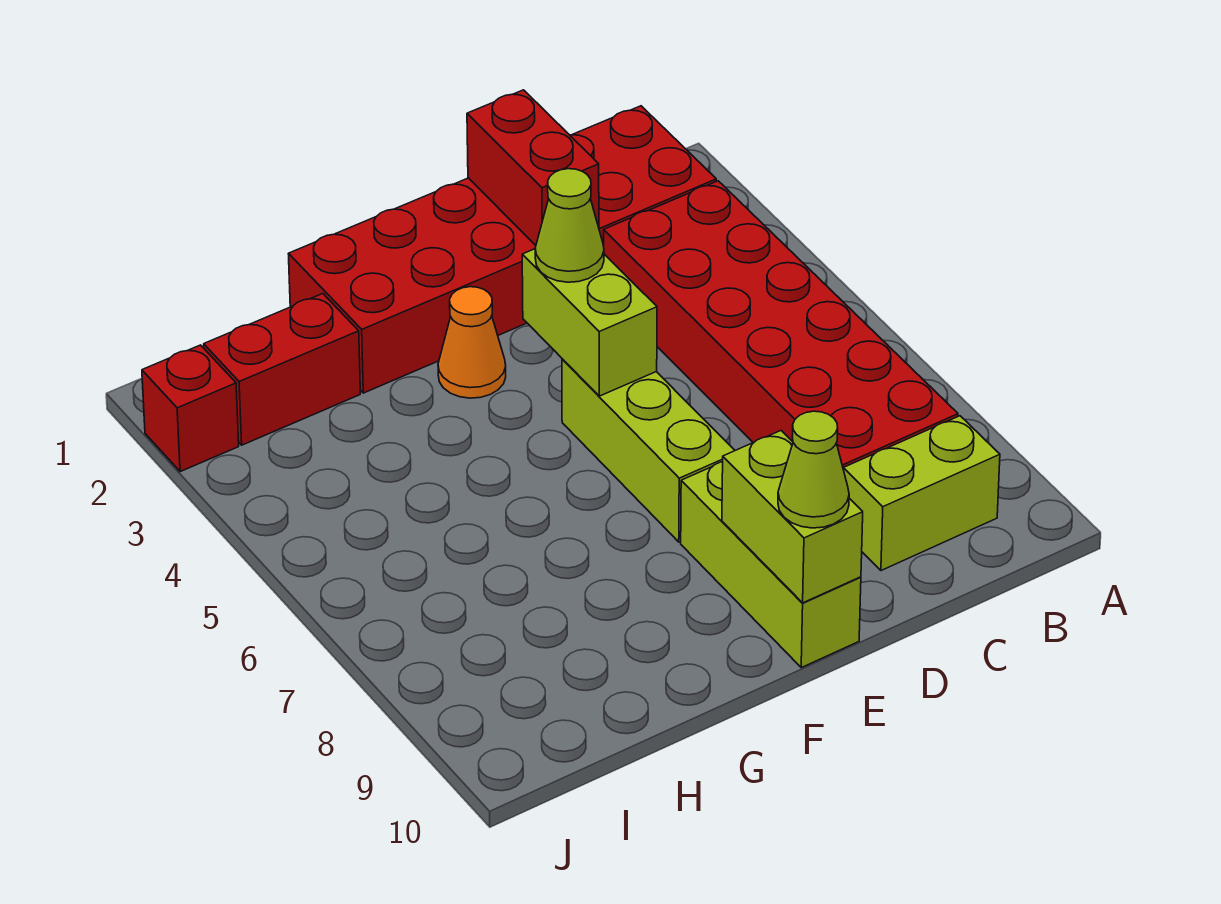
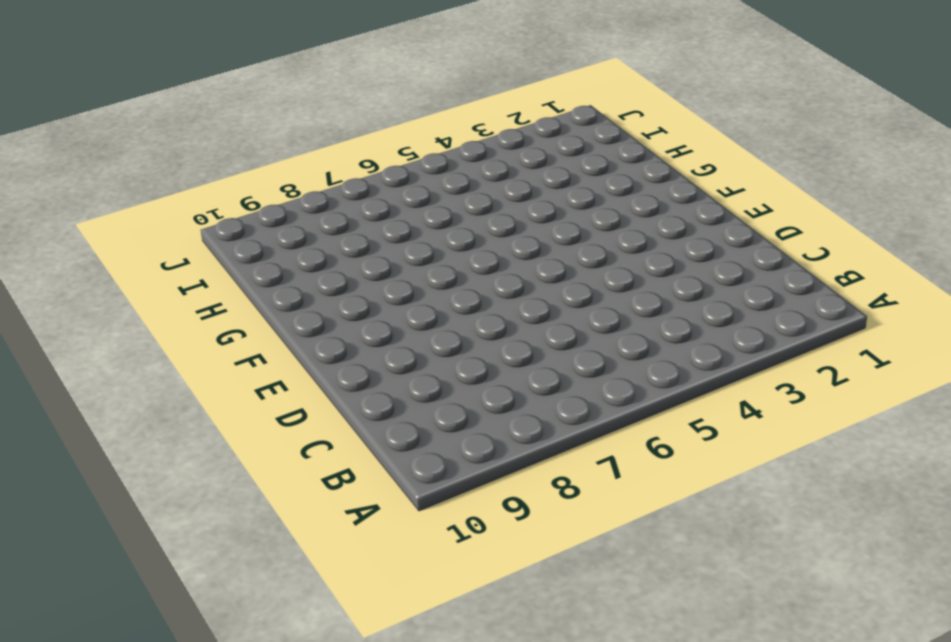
none -> red 2x6 brick [289,106,716,393]
none -> red 2x6 brick [604,181,958,468]
none -> lime 1x2 brick [843,416,1000,571]

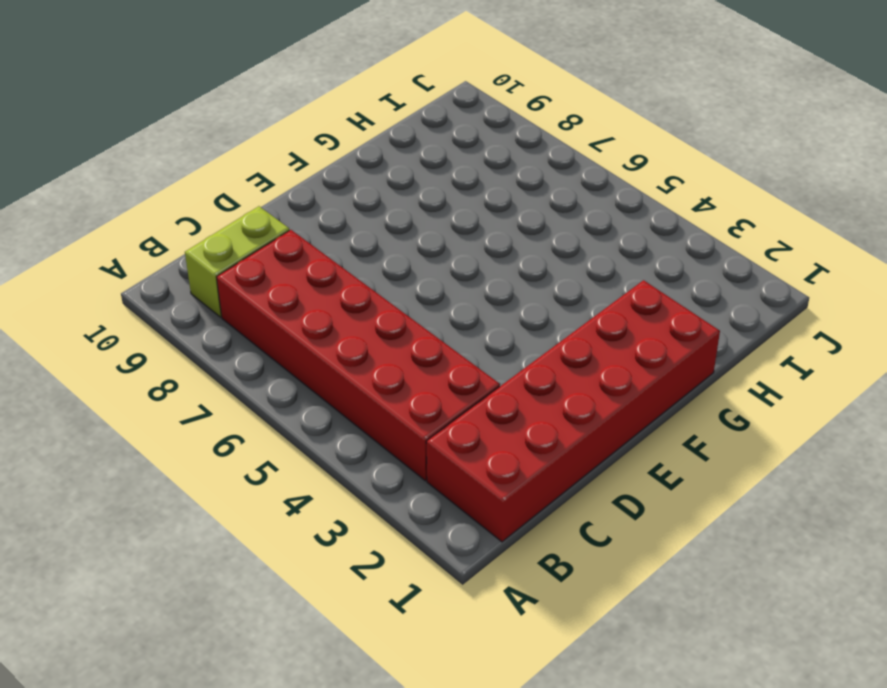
none -> lime 1x3 brick [562,359,735,542]
none -> lime 1x3 brick [681,462,861,668]
none -> orange 1x1 cone [438,287,506,398]

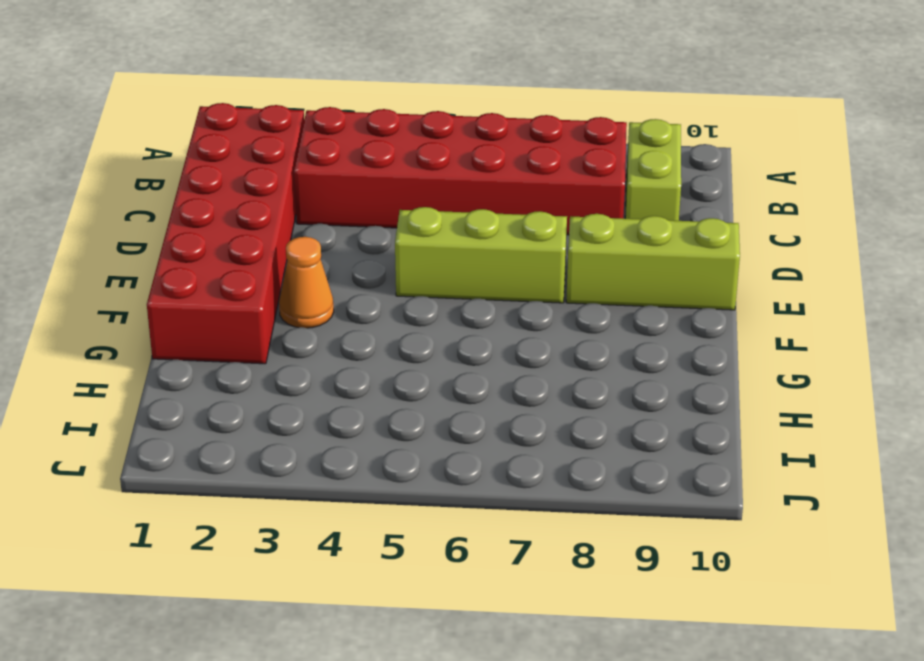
none -> red 1x2 brick [204,294,360,445]
none -> red 1x1 brick [142,345,239,472]
none -> red 1x2 brick [467,90,599,245]

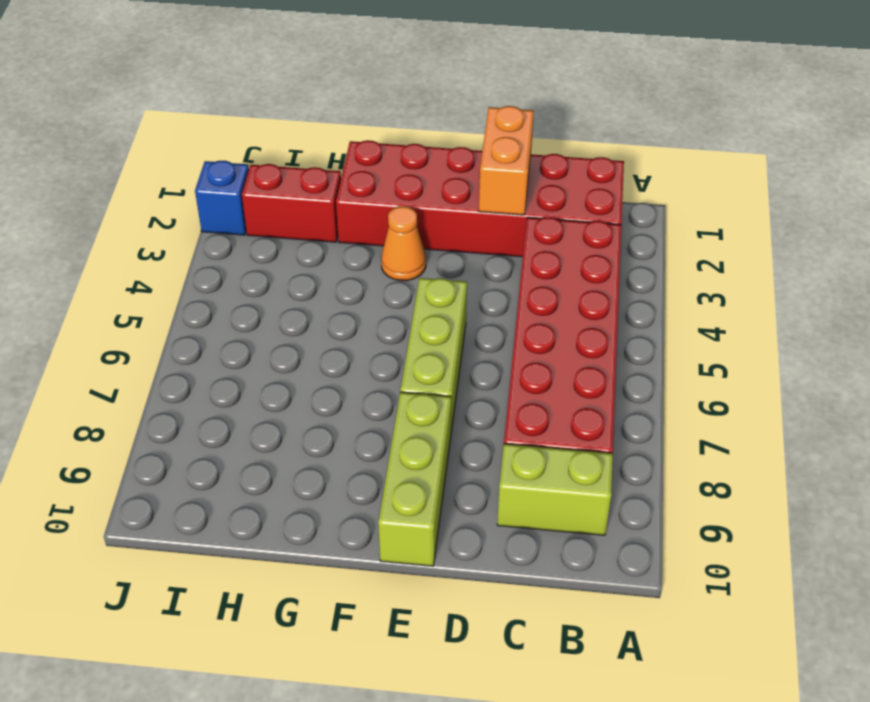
orange 1x2 brick [479,106,534,215] -> red 1x2 brick [467,90,599,245]
blue 1x1 brick [195,161,249,235] -> red 1x1 brick [142,345,239,472]
none -> lime 1x2 brick [522,249,657,396]
none -> lime 1x2 brick [722,431,863,603]
none -> lime 1x1 cone [535,169,604,282]

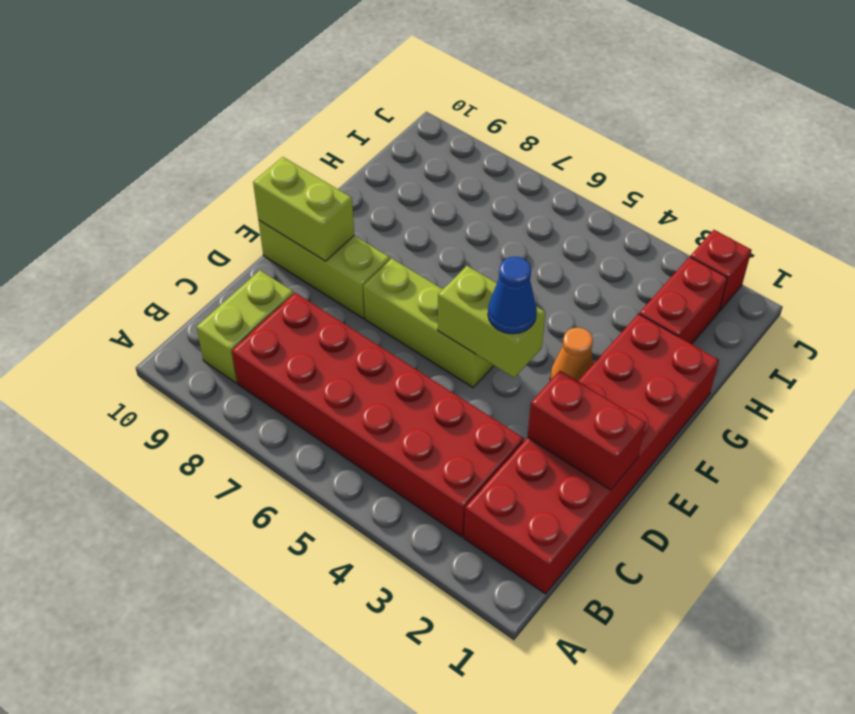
blue 1x1 cone [488,257,537,334] -> lime 1x1 cone [535,169,604,282]
none -> lime 1x1 cone [778,411,849,528]

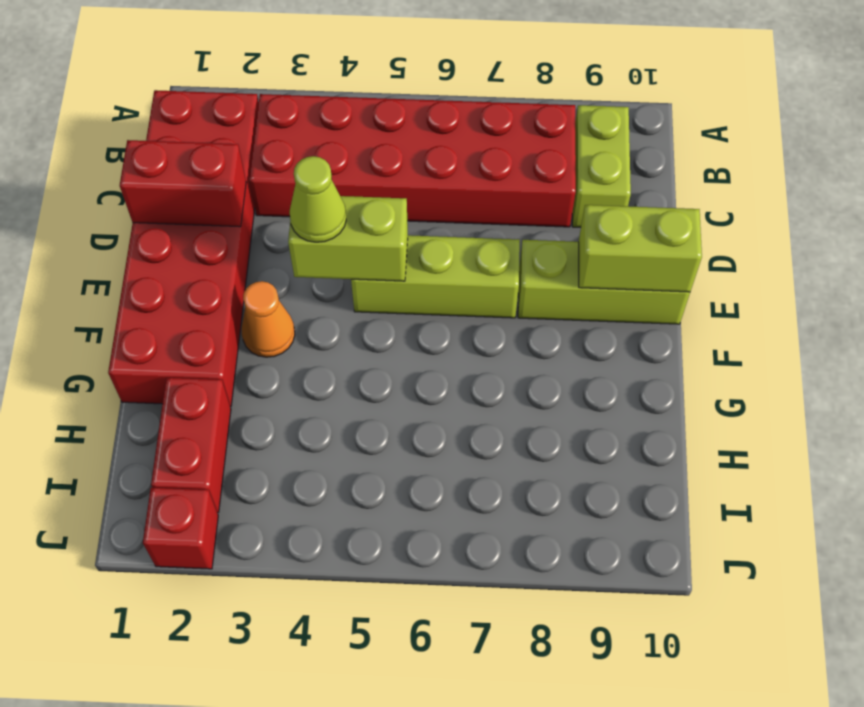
none -> lime 1x1 cone [778,411,849,528]

